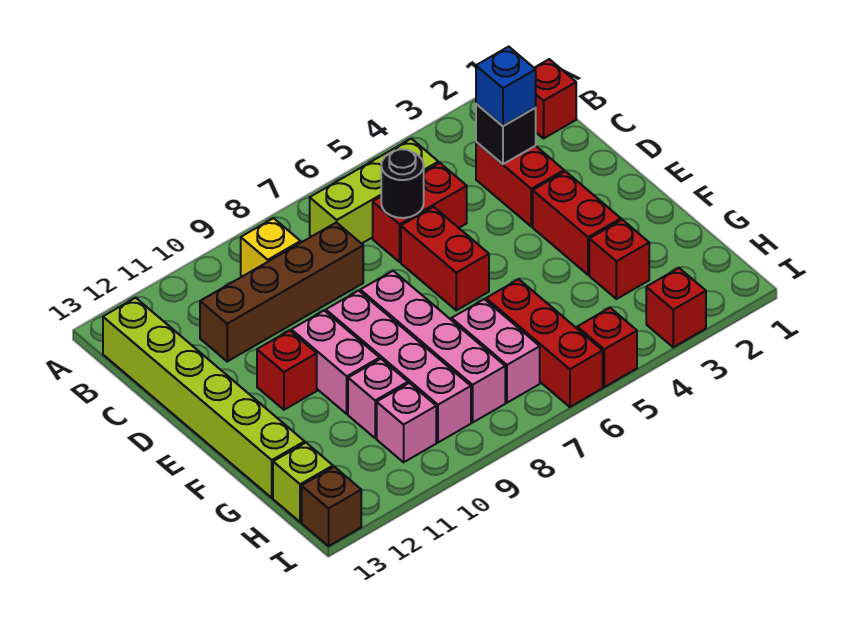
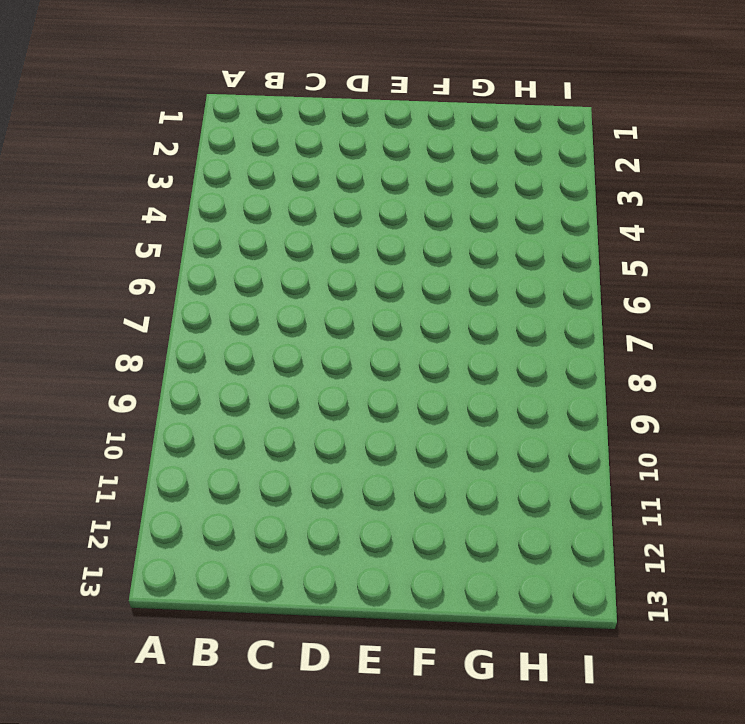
none -> red 1x1 brick [535,59,576,138]
none -> lime 1x3 brick [310,139,438,244]
none -> yellow 1x1 brick [241,218,301,276]

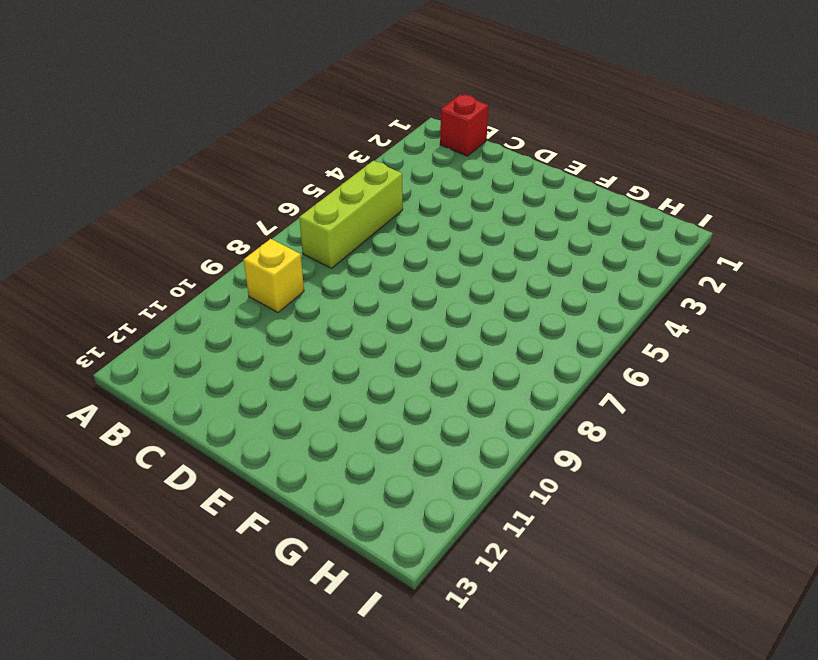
none -> lime 1x6 brick [103,298,305,498]
none -> red 1x2 brick [476,142,564,227]
none -> red 1x2 brick [373,163,467,262]

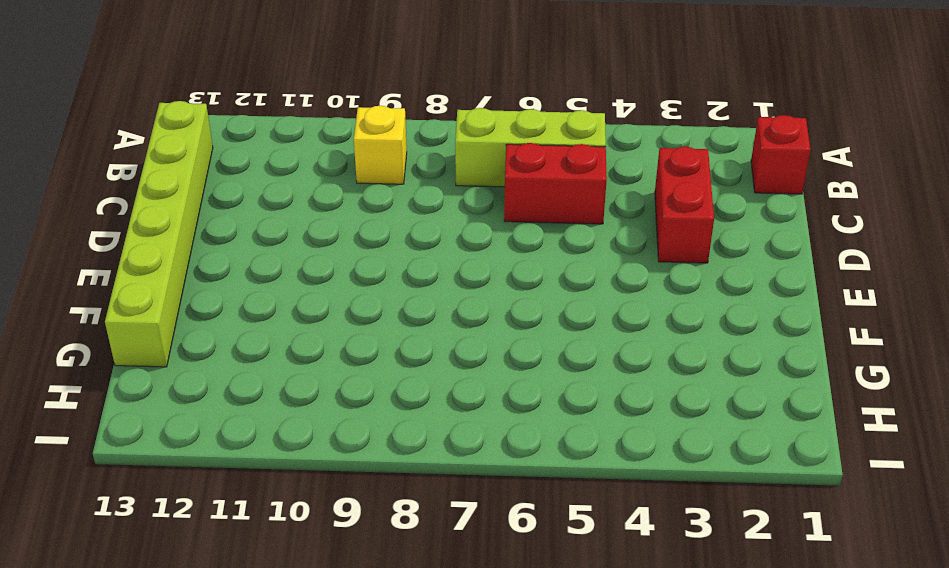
none -> brown 1x4 brick [200,222,363,361]
none -> red 1x2 brick [401,207,489,310]
none -> red 1x2 brick [533,171,621,275]

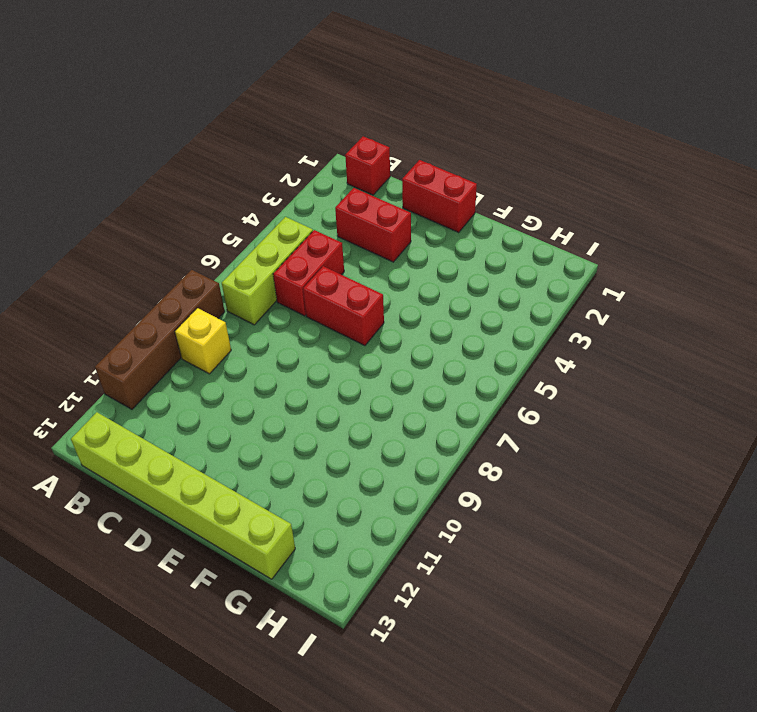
brown 1x4 brick [95,270,225,409] -> brown 1x4 brick moved to [200,222,363,361]
red 1x2 brick [402,160,477,233] -> red 1x2 brick moved to [533,171,621,275]
none -> pink 1x4 brick [360,271,505,423]
none -> pink 1x4 brick [326,291,471,442]
none -> pink 1x2 brick [291,311,380,414]

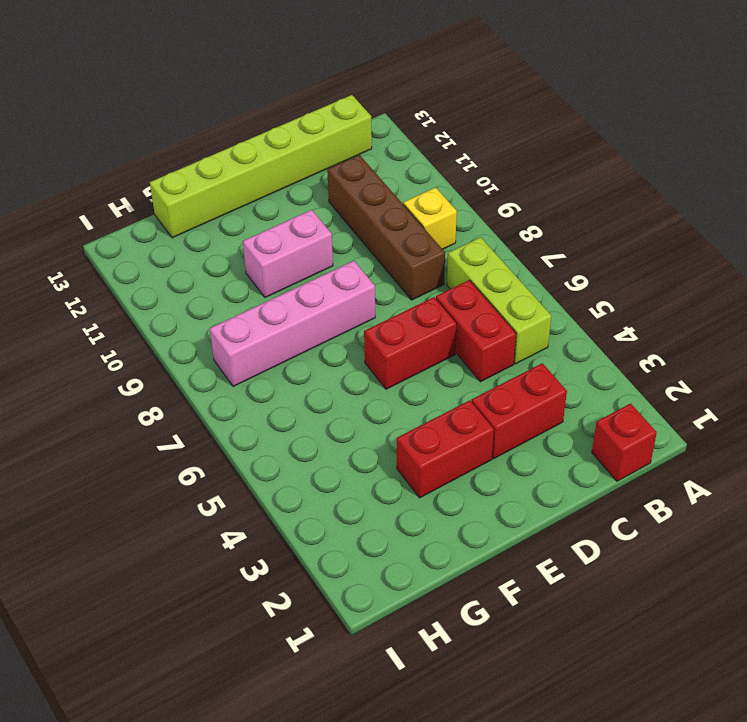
none -> pink 1x4 brick [326,291,471,442]
none -> red 1x1 brick [257,330,317,410]
none -> red 1x1 brick [589,220,649,299]

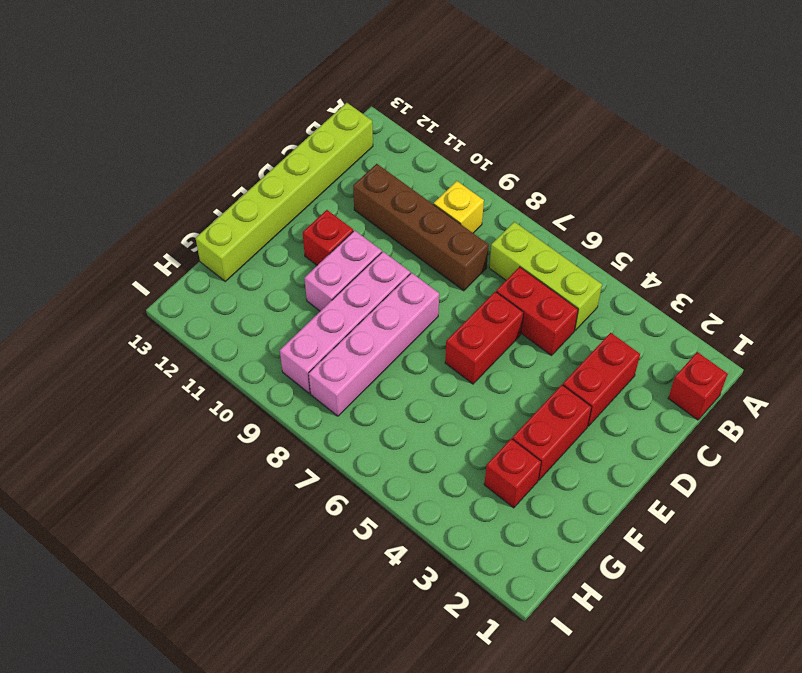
none -> red 1x3 brick [486,279,603,407]
none -> pink 1x2 brick [452,299,540,403]
none -> pink 1x1 brick [348,359,408,438]

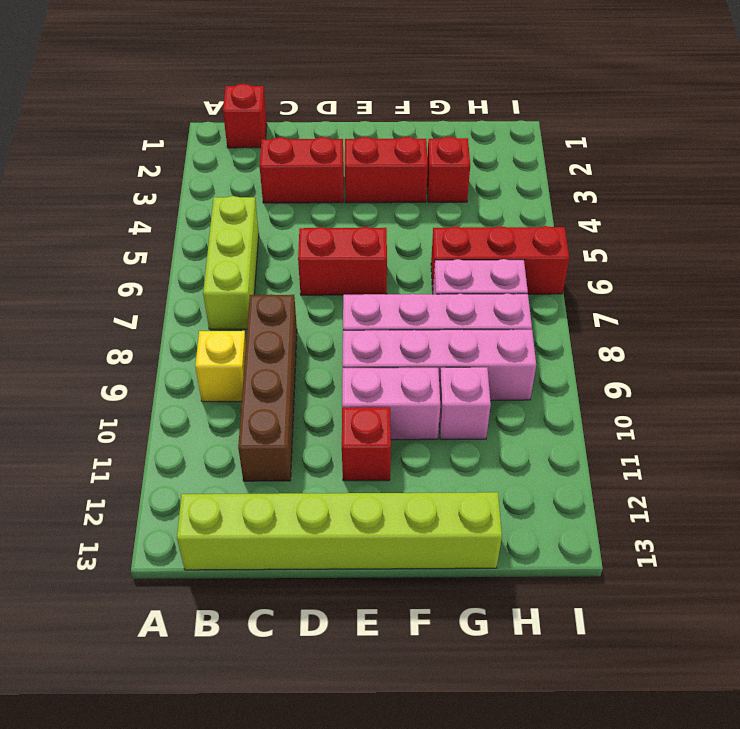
none -> red 1x2 brick [373,163,467,262]
none -> pink 1x1 brick [377,383,436,462]
none -> lime 1x1 brick [273,443,333,522]

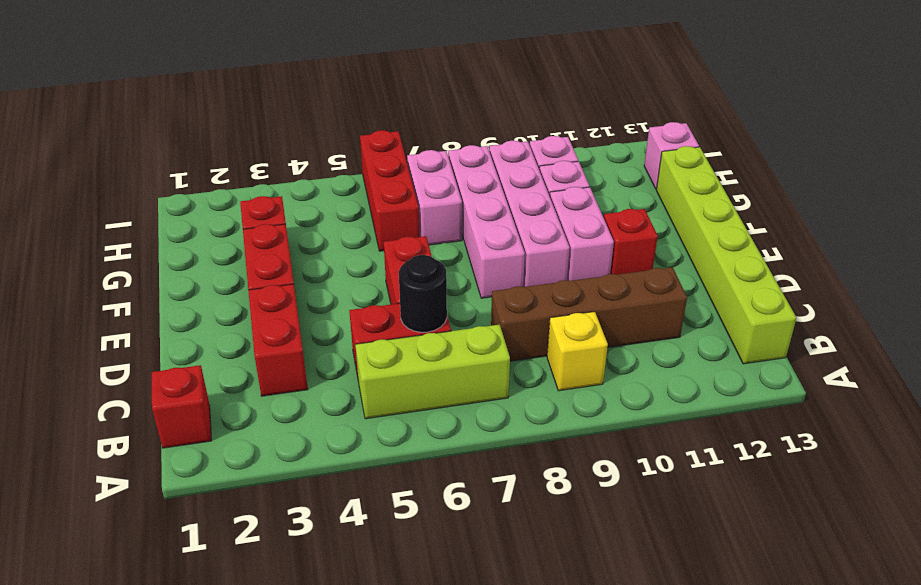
pink 1x1 brick [644,122,699,189] -> lime 1x1 brick [273,443,333,522]
none -> red 1x1 brick [646,268,706,347]
none -> red 1x1 brick [577,308,637,387]
none -> brown 1x1 brick [302,467,361,546]

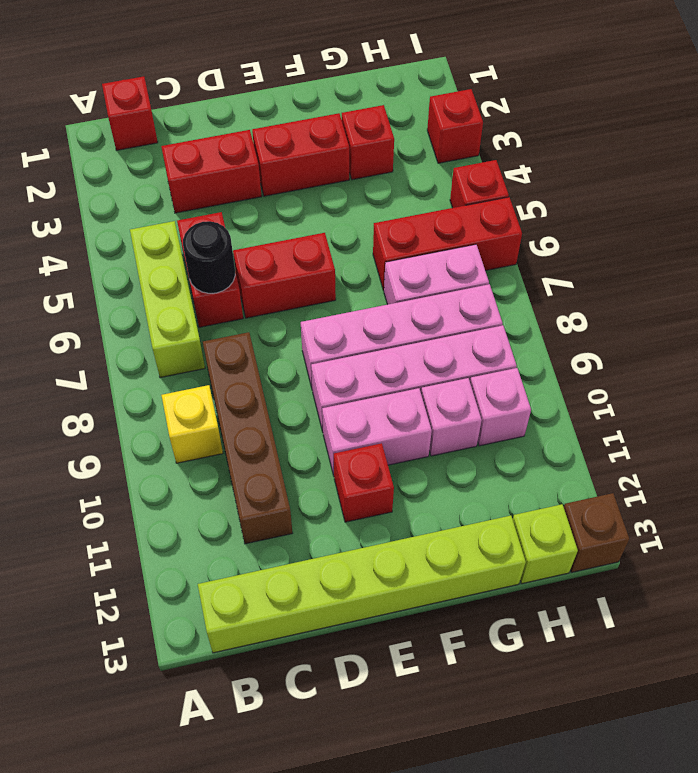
none -> black 1x1 brick [476,104,536,164]
none -> blue 1x1 brick [476,47,536,126]

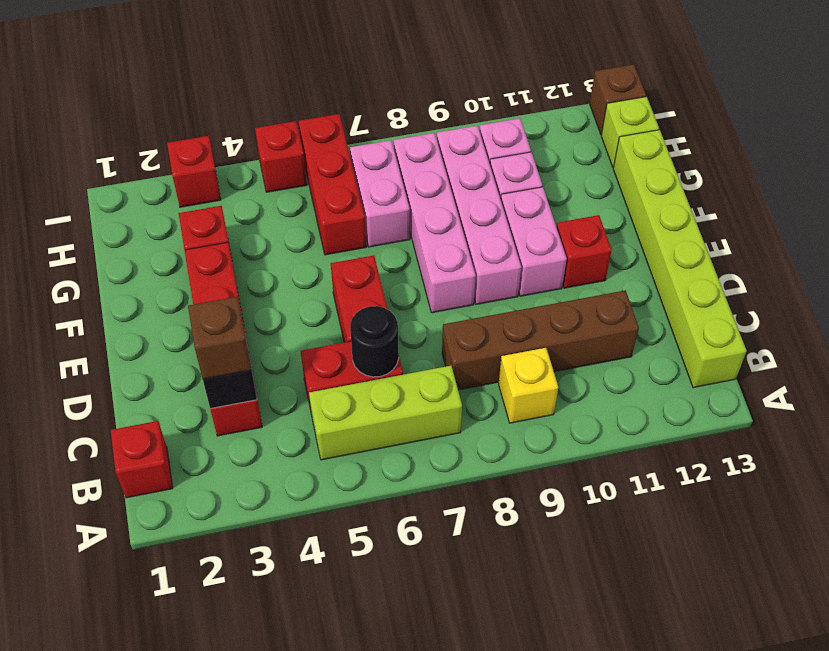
brown 1x1 brick [188,297,251,379] -> blue 1x1 brick [476,47,536,126]

